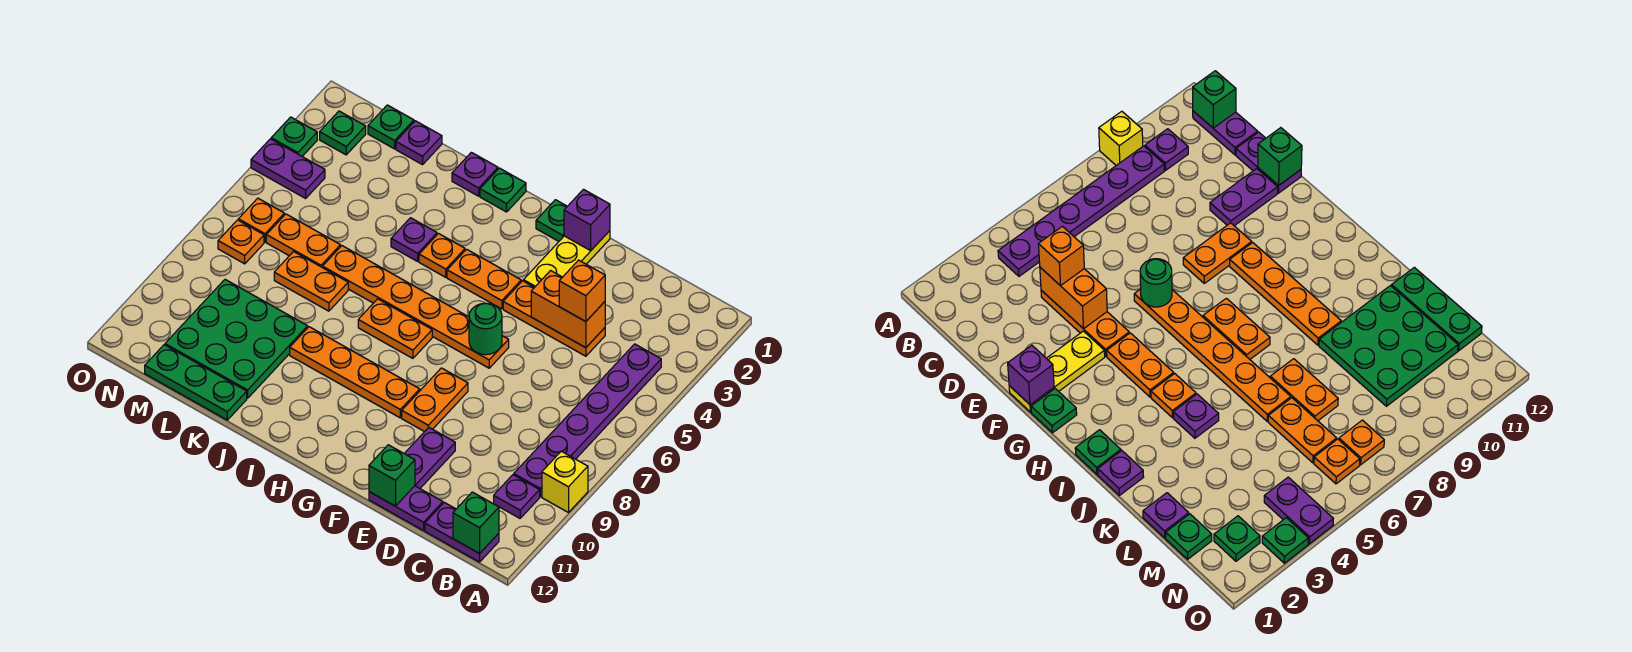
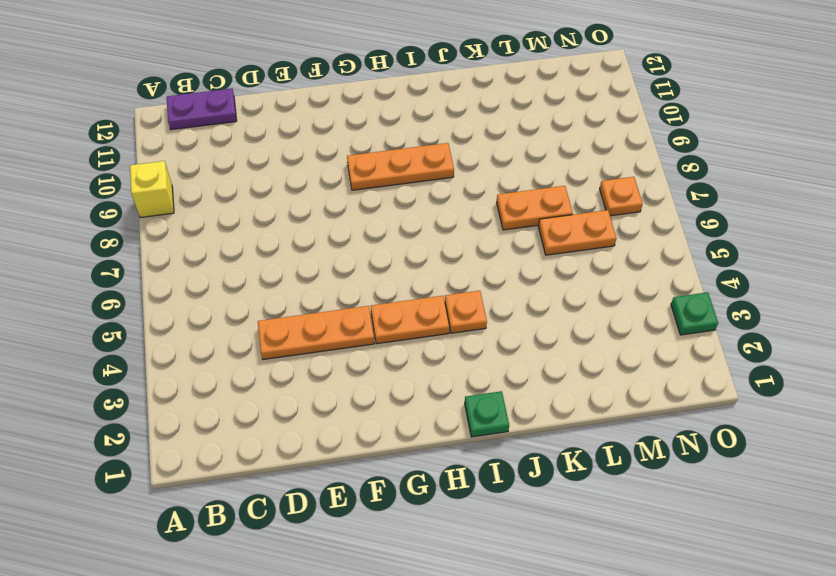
orange 1x3 plate [347,143,454,190] -> orange 1x4 plate [290,327,420,418]
none -> purple 1x6 plate [514,344,661,497]
none -> purple 1x1 plate [494,475,540,518]
none -> purple 1x2 plate [369,486,443,531]
none -> purple 1x2 plate [404,428,455,488]

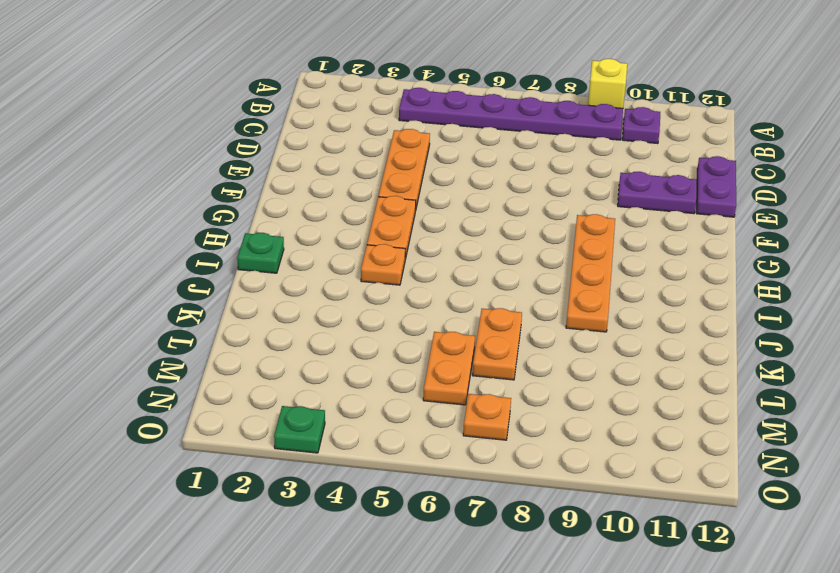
none -> purple 1x2 plate [425,502,499,562]
none -> yellow 1x3 plate [523,231,610,287]
none -> orange 1x6 plate [323,246,509,368]
none -> orange 1x2 plate [402,368,468,432]

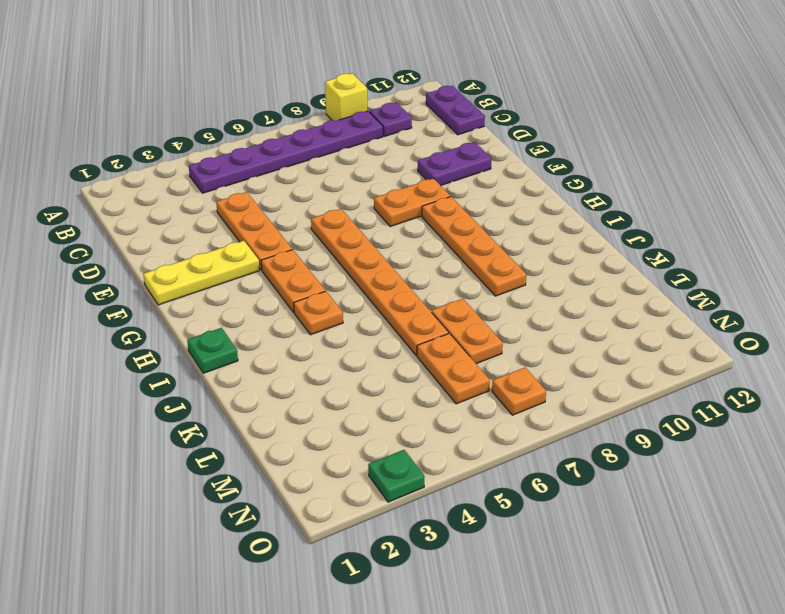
none -> purple 1x2 plate [369,486,443,531]
none -> green 1x1 plate [536,200,567,241]
none -> orange 1x2 plate [358,299,432,358]
none -> purple 1x1 plate [452,152,498,196]

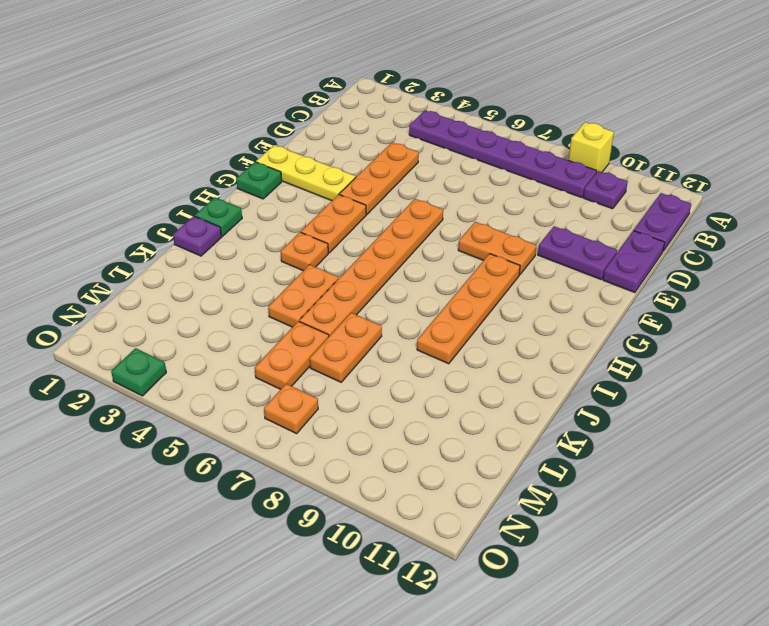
orange 1x2 plate [268,265,338,327] -> orange 1x2 plate moved to [358,299,432,358]
none -> purple 1x1 plate [391,218,437,261]
none -> green 3x3 plate [165,280,308,398]
none -> green 1x3 plate [145,345,247,420]
none -> purple 1x1 plate [396,121,442,165]

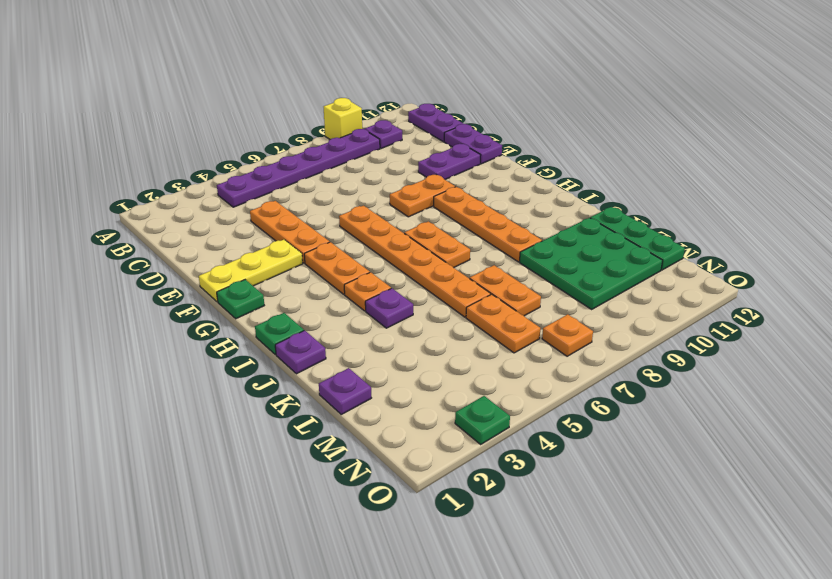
none -> green 1x1 plate [368,105,414,149]
none -> green 1x1 plate [320,111,366,155]
none -> purple 1x2 plate [251,139,325,198]
none -> orange 1x1 plate [238,198,284,242]

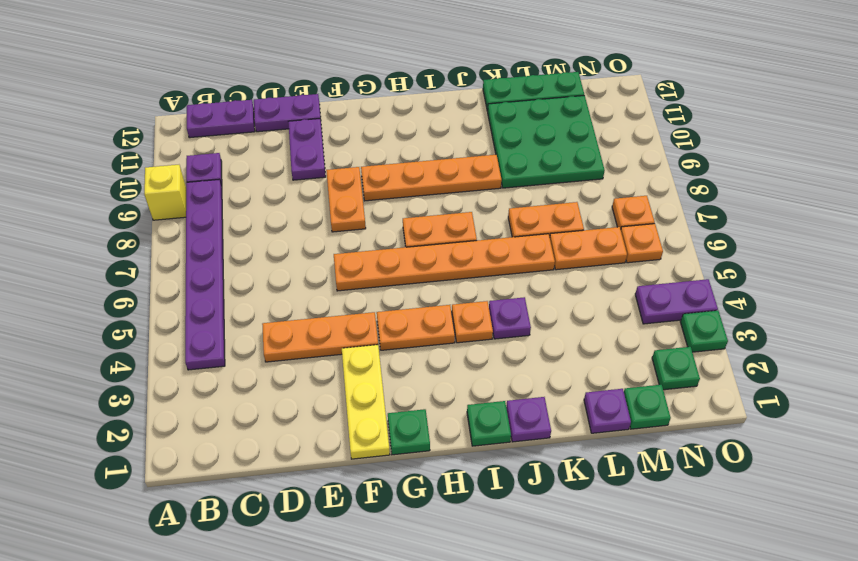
none -> green 1x1 brick [453,492,499,554]
none -> orange 1x2 brick [531,271,605,348]
none -> green 1x1 brick [369,445,415,506]
none -> purple 1x1 brick [564,189,610,251]

